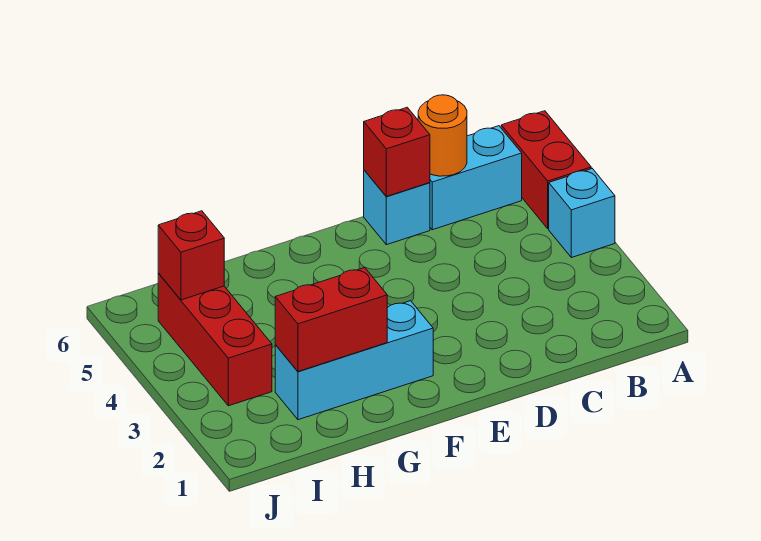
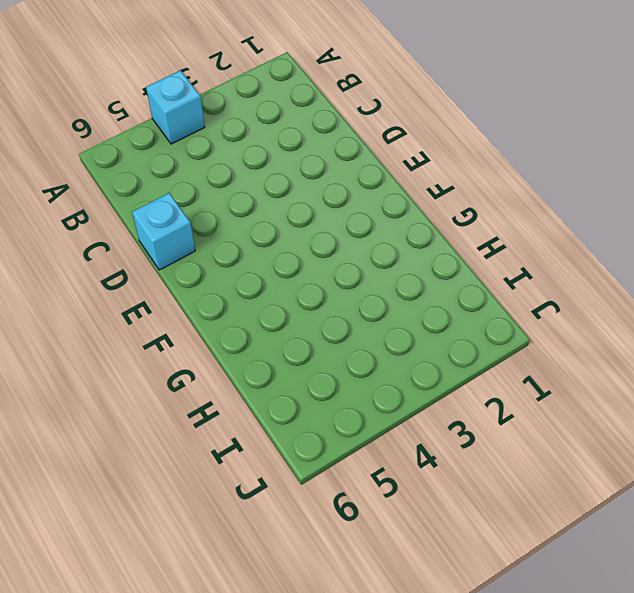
none -> red 1x2 brick [501,111,591,229]
none -> cyan 1x2 brick [430,126,522,230]

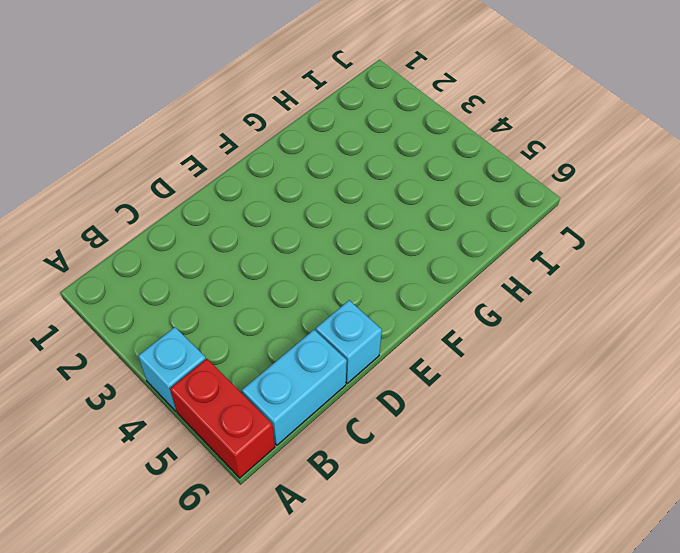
none -> cyan 1x3 brick [275,301,433,420]
none -> red 1x3 brick [158,273,272,406]

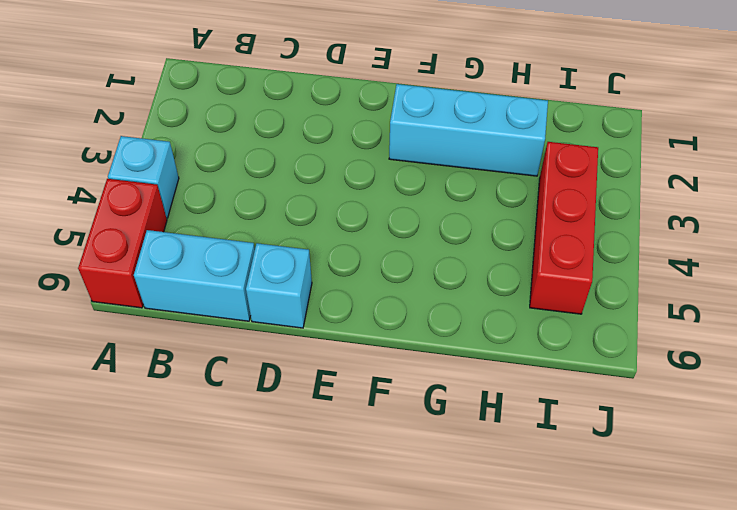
none -> orange 1x1 round brick [418,95,467,176]
none -> red 1x1 brick [364,107,430,196]

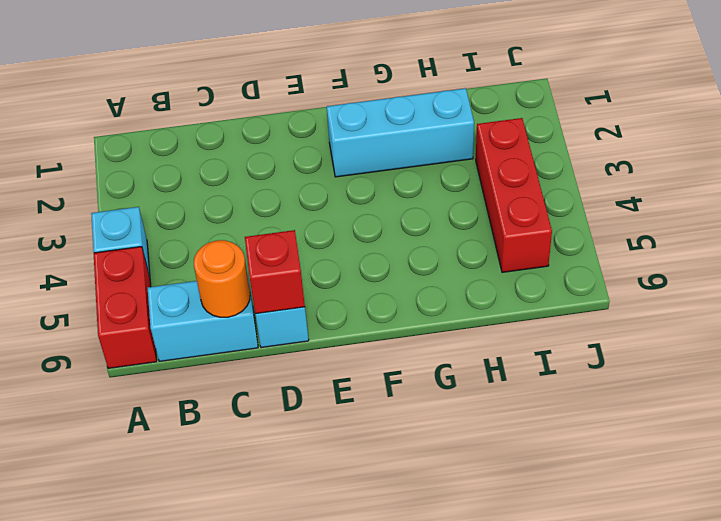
none -> red 1x2 brick [275,268,387,371]
none -> red 1x1 brick [158,211,224,300]

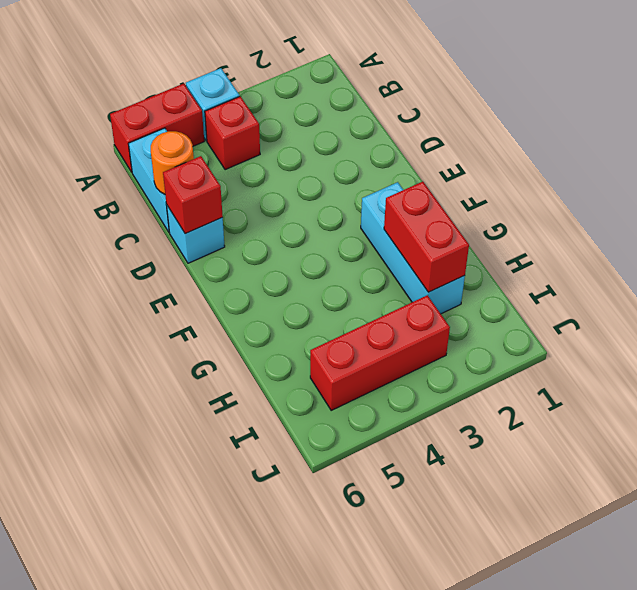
red 1x1 brick [205,97,260,170] -> red 1x1 brick moved to [158,211,224,300]

